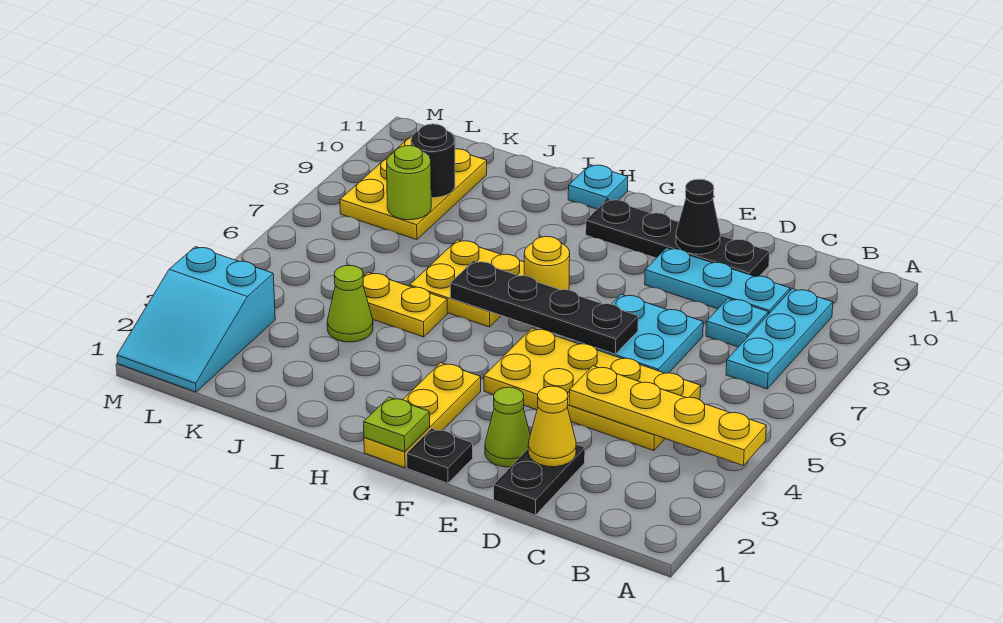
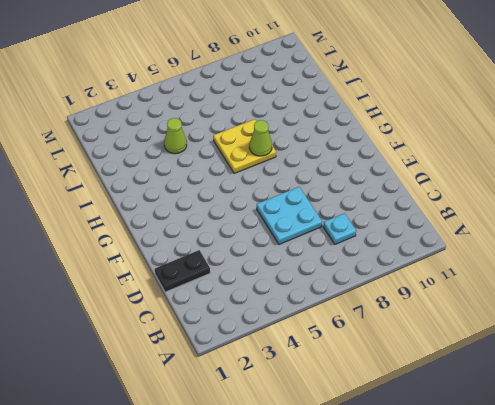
lime 1x1 cone [249,120,272,156] -> lime 1x1 cone moved to [485,387,530,467]
none -> cyan 1x3 plate [726,289,833,389]
none -> yellow 2x4 plate [484,328,701,451]
none -> cyan 1x3 plate [645,248,790,314]

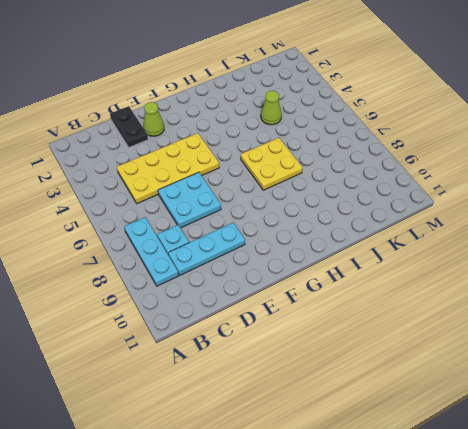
none -> black 1x4 plate [586,199,770,276]
none -> black 1x1 plate [407,428,473,483]
none -> yellow 1x3 plate [364,363,481,468]

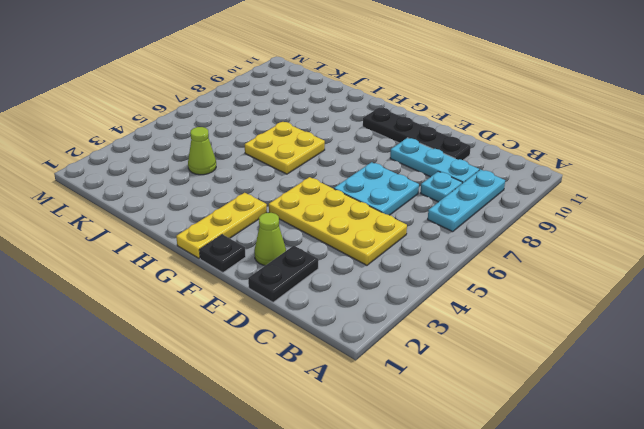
none -> yellow 1x1 round brick [524,237,570,290]
none -> cyan 1x1 plate [568,165,628,209]
none -> yellow 1x2 plate [363,272,447,337]

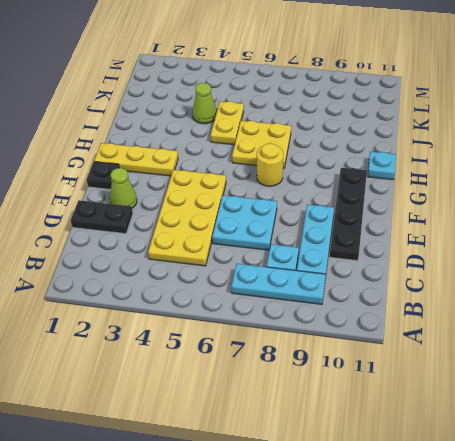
none -> yellow 2x3 plate [340,136,487,240]
none -> cyan 2x3 slope [117,247,275,392]
none -> yellow 1x4 plate [569,366,766,466]

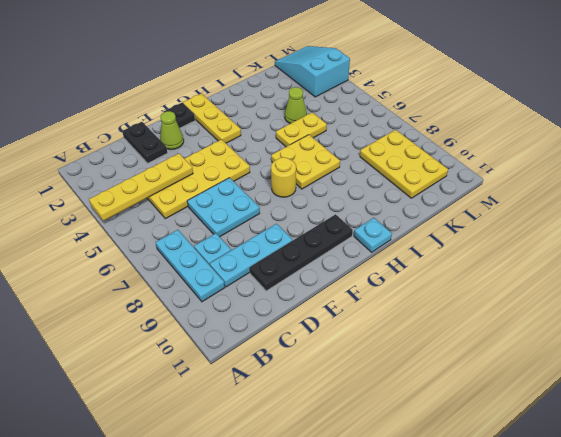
none -> yellow 1x1 cone [528,386,576,467]
none -> black 1x4 plate [450,261,638,354]
none -> black 1x1 cone [676,179,720,254]

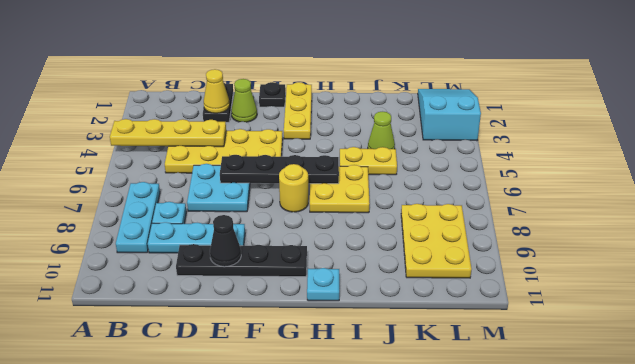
none -> lime 1x1 plate [364,397,430,452]
none -> lime 1x1 round brick [387,146,431,220]
none -> black 1x1 round brick [411,124,455,198]

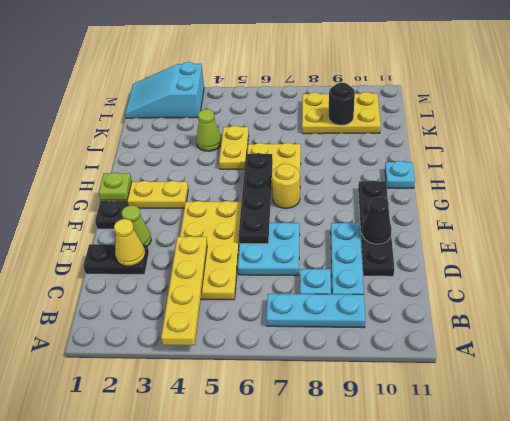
none -> lime 1x1 round brick [387,146,431,220]

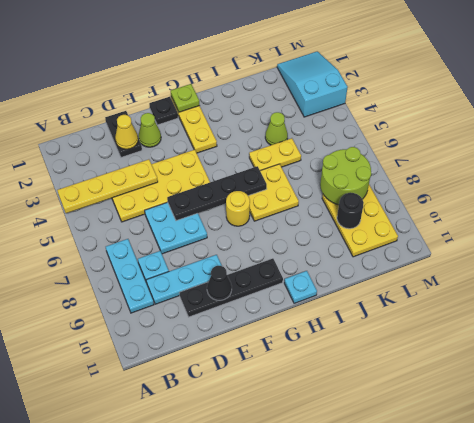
lime 2x2 round brick [320,147,371,205] -> lime 1x1 round brick [387,146,431,220]

